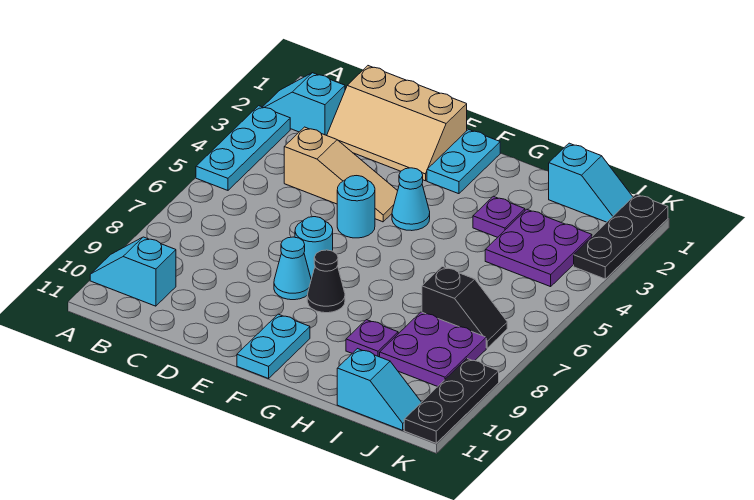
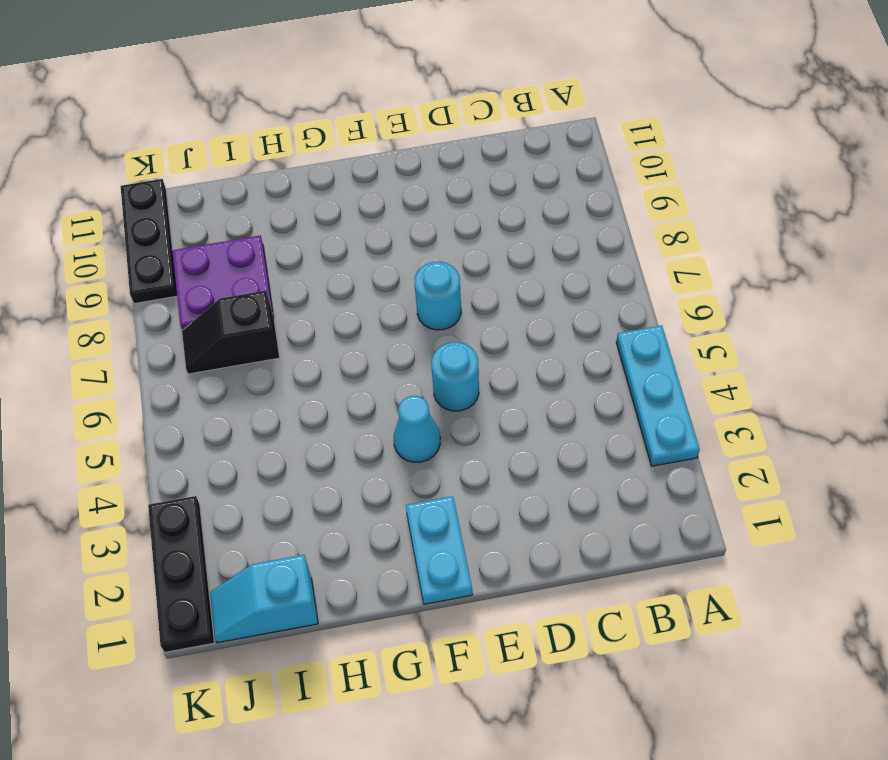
none -> cyan 1x2 slope [263,73,345,136]
none -> cyan 1x2 slope [90,237,176,306]
none -> tan 2x3 slope [327,66,467,181]

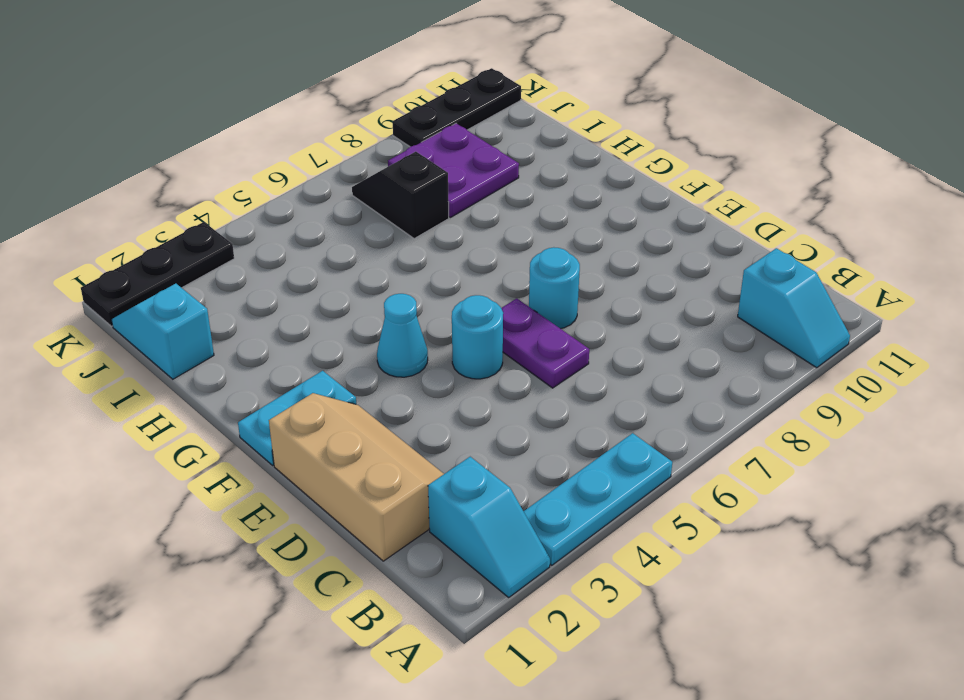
purple 1x2 plate [501,298,589,388] -> none
none -> tan 1x3 slope [284,127,397,222]
none -> cyan 1x1 cone [274,237,311,300]
none -> black 1x1 cone [307,250,345,313]

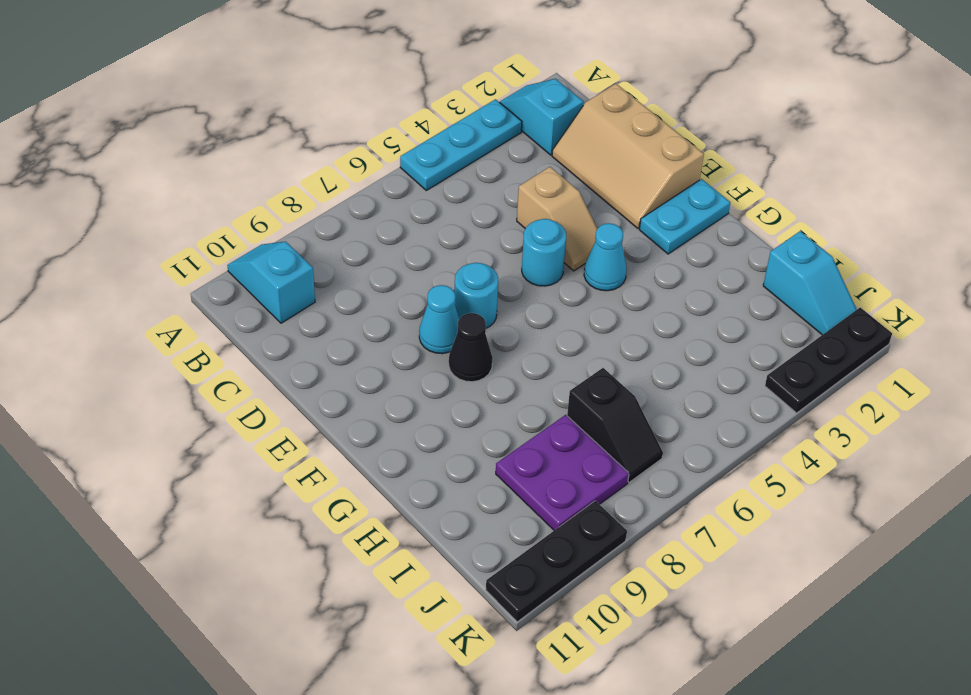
tan 1x2 slope [517,167,597,271] -> tan 1x3 slope [284,127,397,222]
none -> cyan 1x2 plate [237,314,310,378]
none -> purple 1x1 plate [473,196,525,237]
none -> purple 1x1 plate [346,320,398,357]

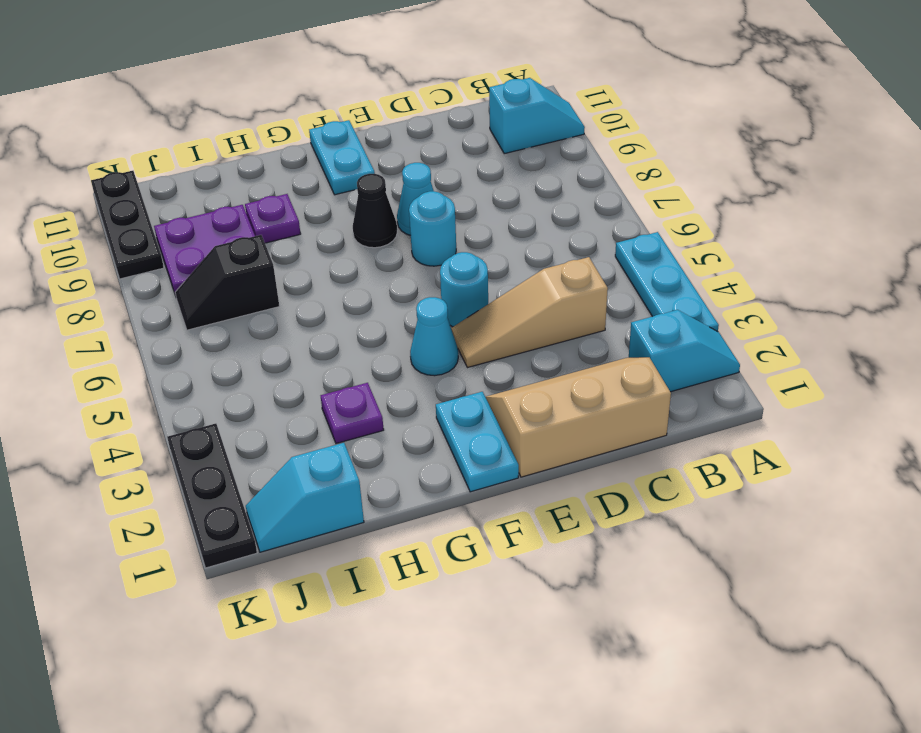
none -> purple 2x2 plate [485,209,592,287]
none -> cyan 1x2 slope [337,349,421,430]

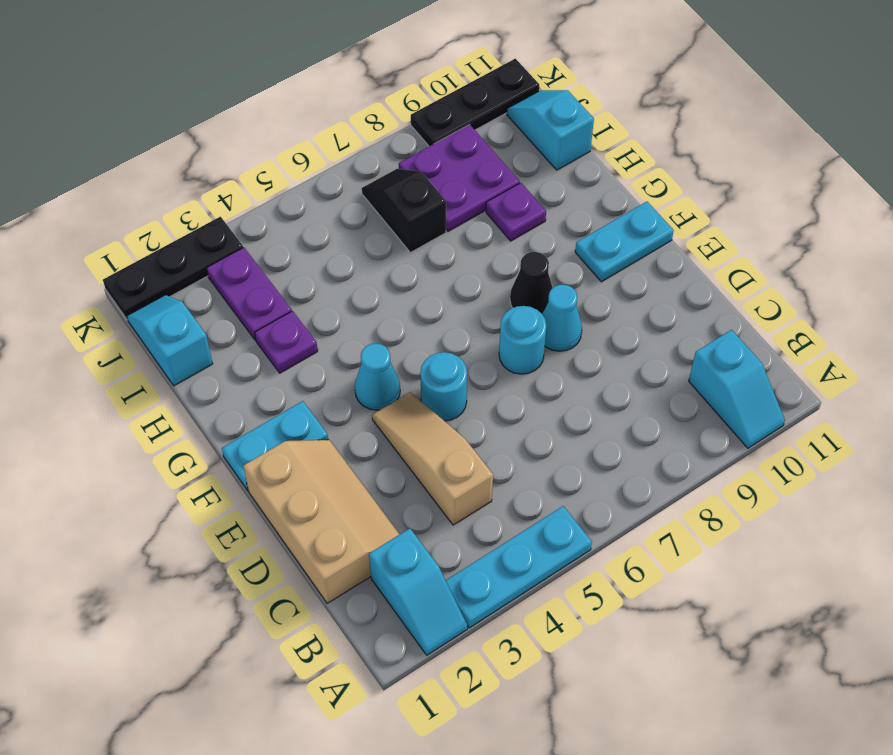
purple 1x2 plate [207,247,292,340] -> purple 2x2 plate [485,209,592,287]

